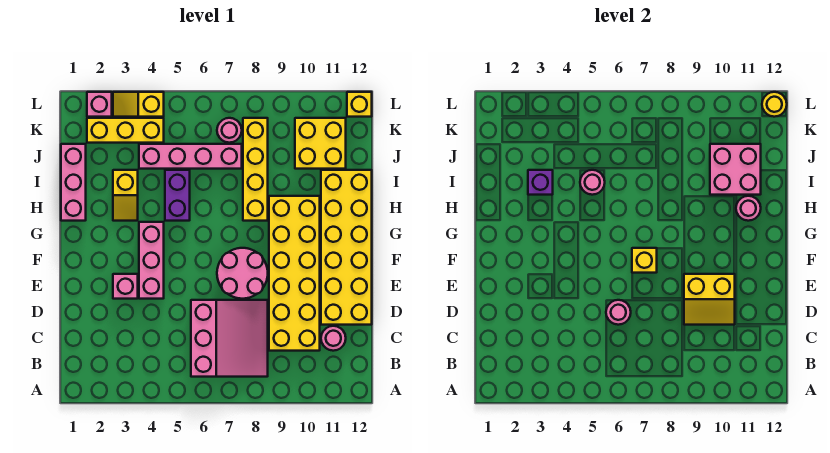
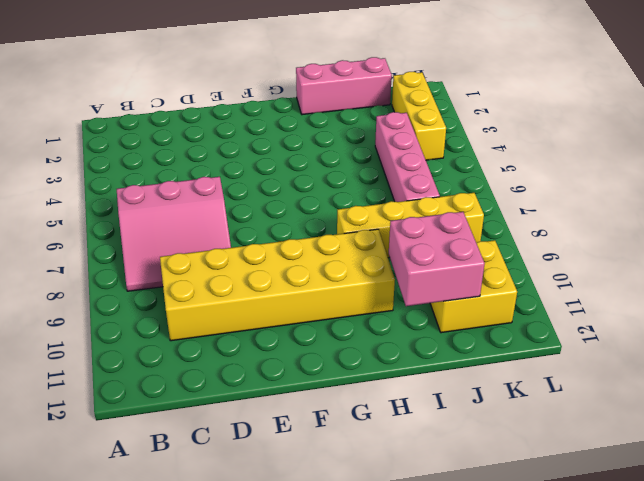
none -> pink 1x1 round brick [321,326,346,351]
none -> yellow 2x6 brick [321,170,372,325]
none -> pink 1x1 brick [113,274,138,299]

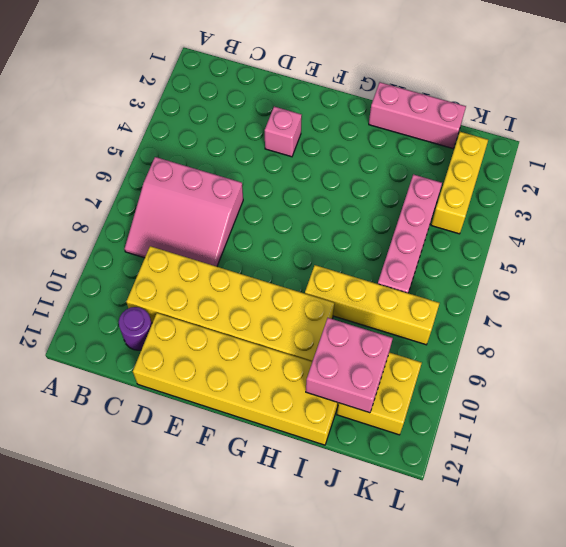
purple 1x1 round brick [119,307,152,350] -> pink 1x1 round brick [321,326,346,351]
none -> pink 1x3 brick [139,222,164,299]
none -> pink 2x2 round brick [217,248,268,299]
none -> yellow 1x2 slope [113,170,138,221]

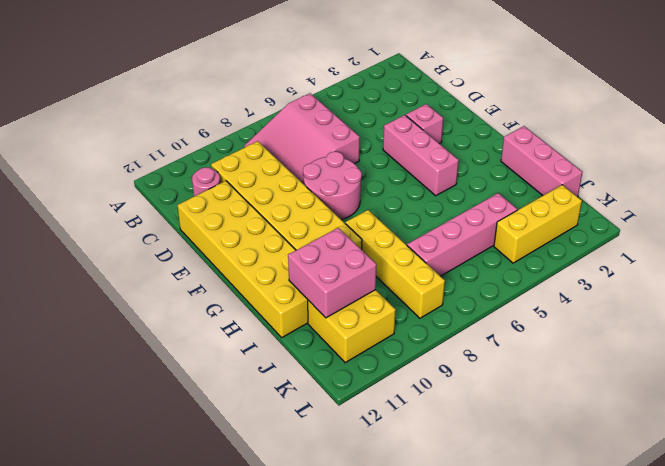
none -> yellow 1x2 slope [113,170,138,221]
none -> purple 1x2 brick [165,170,190,221]
none -> pink 1x1 round brick [217,118,242,143]

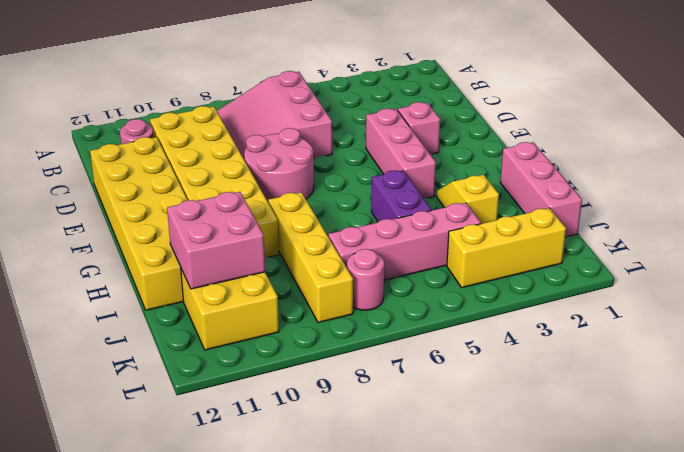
none -> pink 1x1 brick [87,92,112,117]
none -> yellow 1x2 slope [113,92,164,117]
none -> yellow 1x1 brick [347,92,372,117]

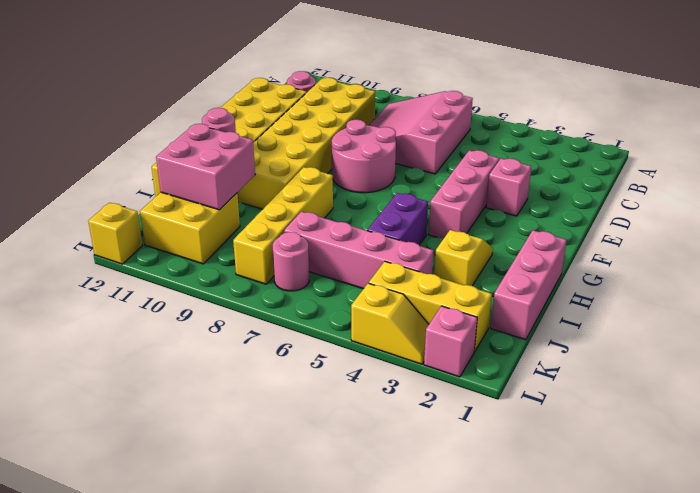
none -> pink 1x1 round brick [606,300,631,325]
none -> yellow 2x2 slope [684,274,735,325]
none -> yellow 1x1 brick [632,248,657,273]

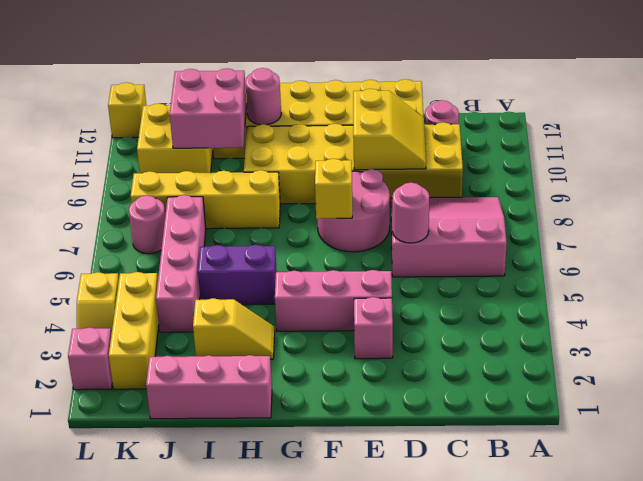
none -> purple 1x1 brick [528,170,553,195]
none -> pink 1x1 round brick [580,170,605,195]
none -> yellow 1x1 round brick [762,92,787,117]

